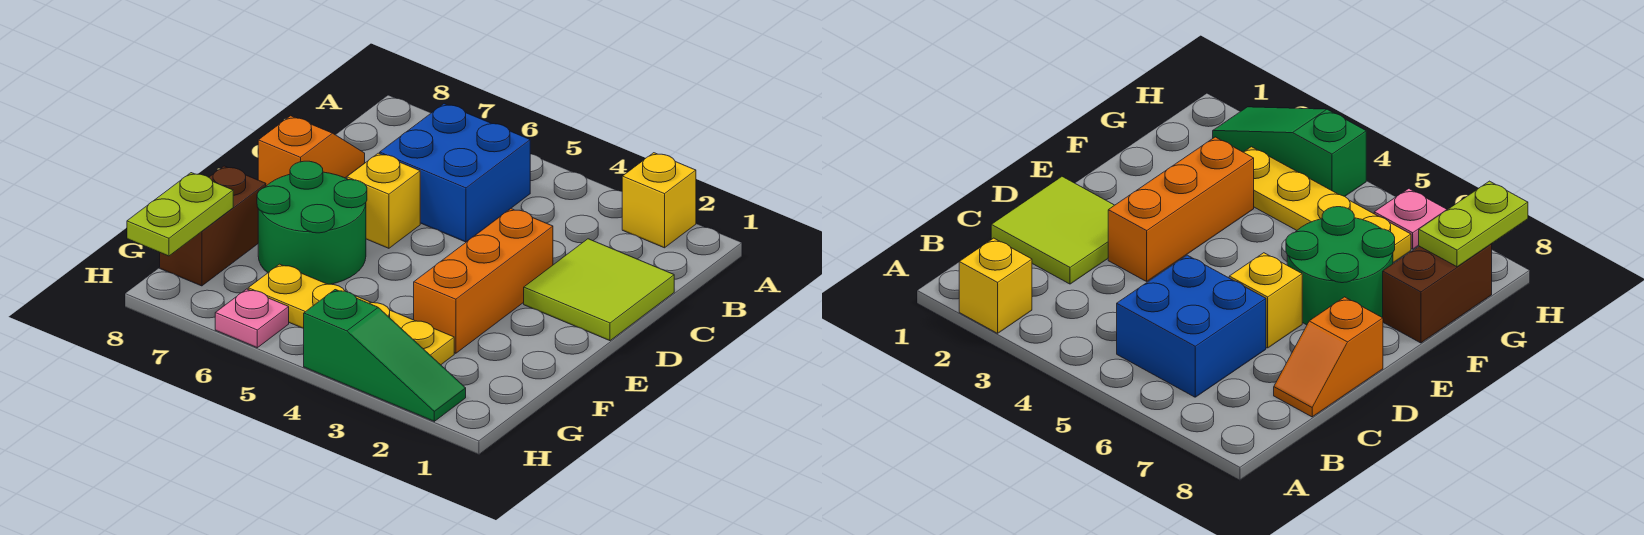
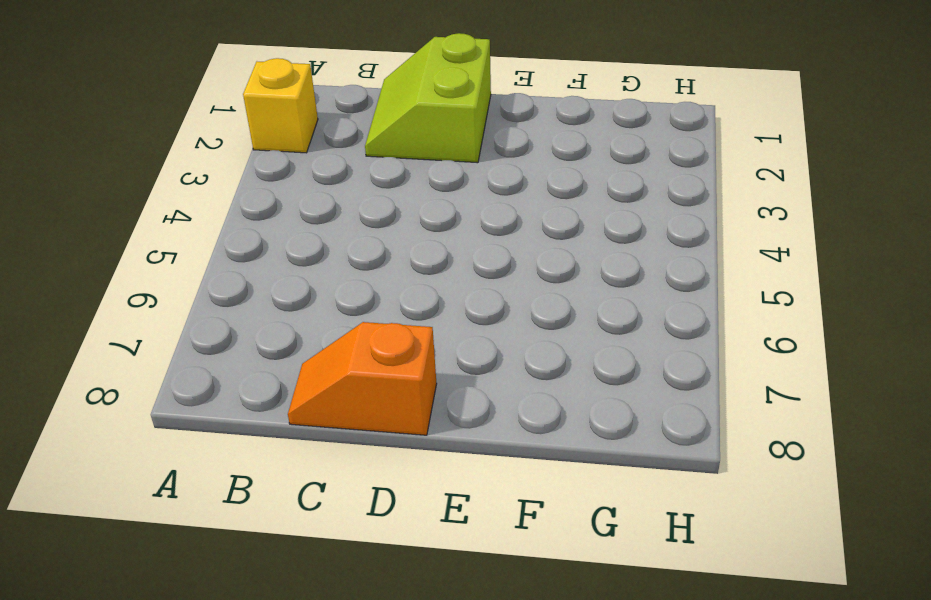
lime 2x2 slope [365,33,491,163] -> lime 2x2 tile [524,239,674,341]
none -> blue 2x2 brick [380,104,530,242]
none -> orange 1x3 brick [414,209,553,353]
none -> yellow 1x1 brick [347,153,420,248]

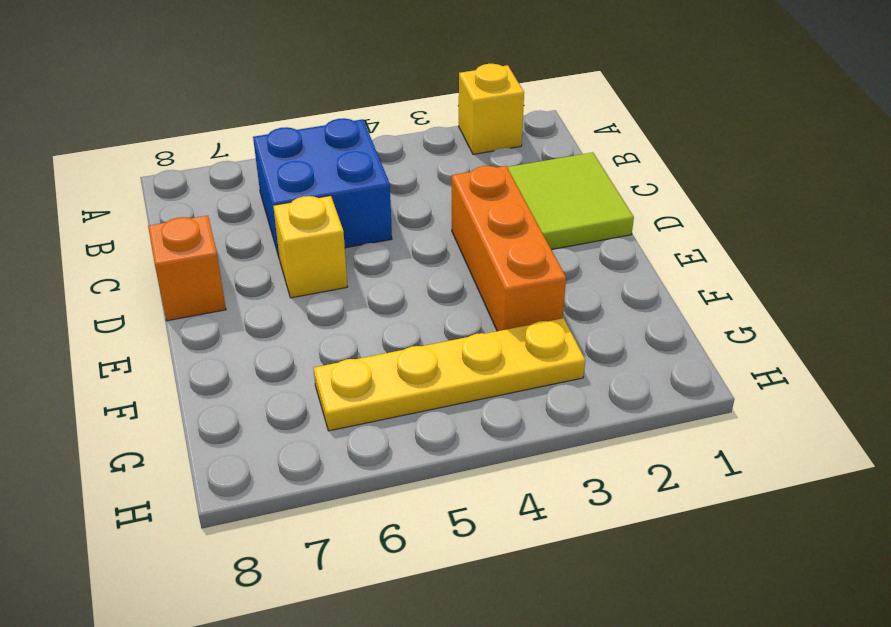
none -> green 2x2 round brick [257,161,367,284]
none -> brown 1x2 brick [160,166,266,286]
none -> green 1x3 slope [304,290,466,421]

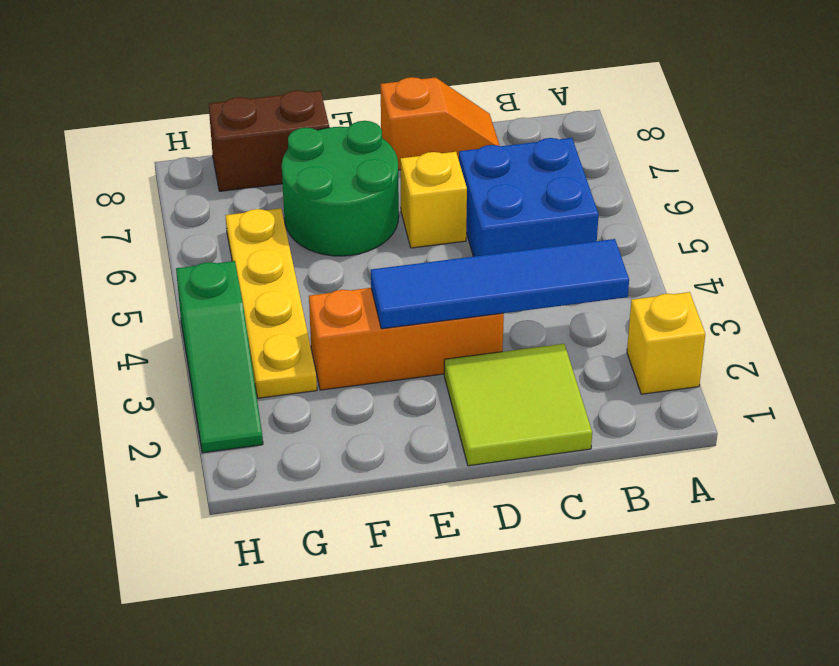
blue 1x4 tile [371,239,629,329] -> none
none -> pink 1x1 plate [215,289,289,348]
none -> lime 1x2 plate [127,173,233,256]

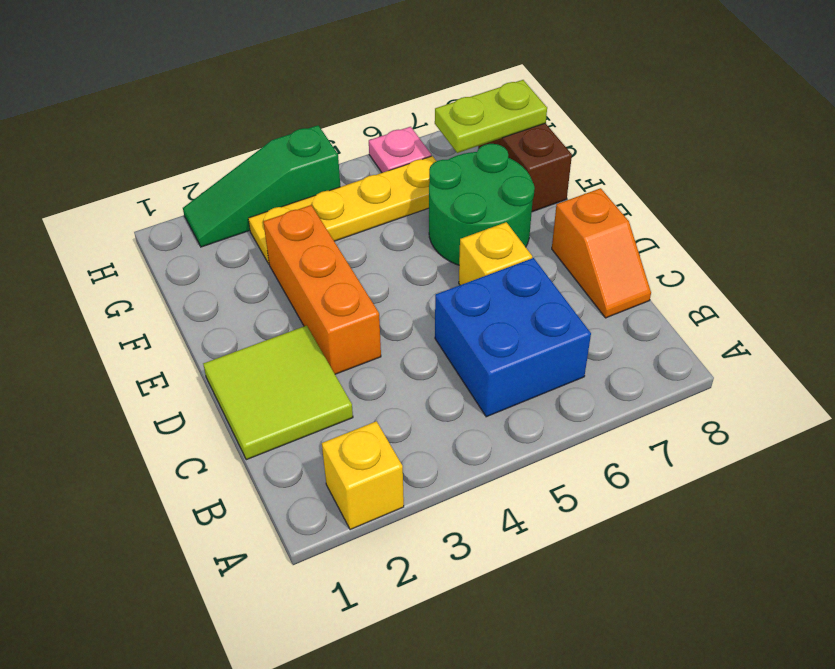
lime 1x2 plate [435,80,547,153] -> lime 1x2 plate turned to [127,173,233,256]

